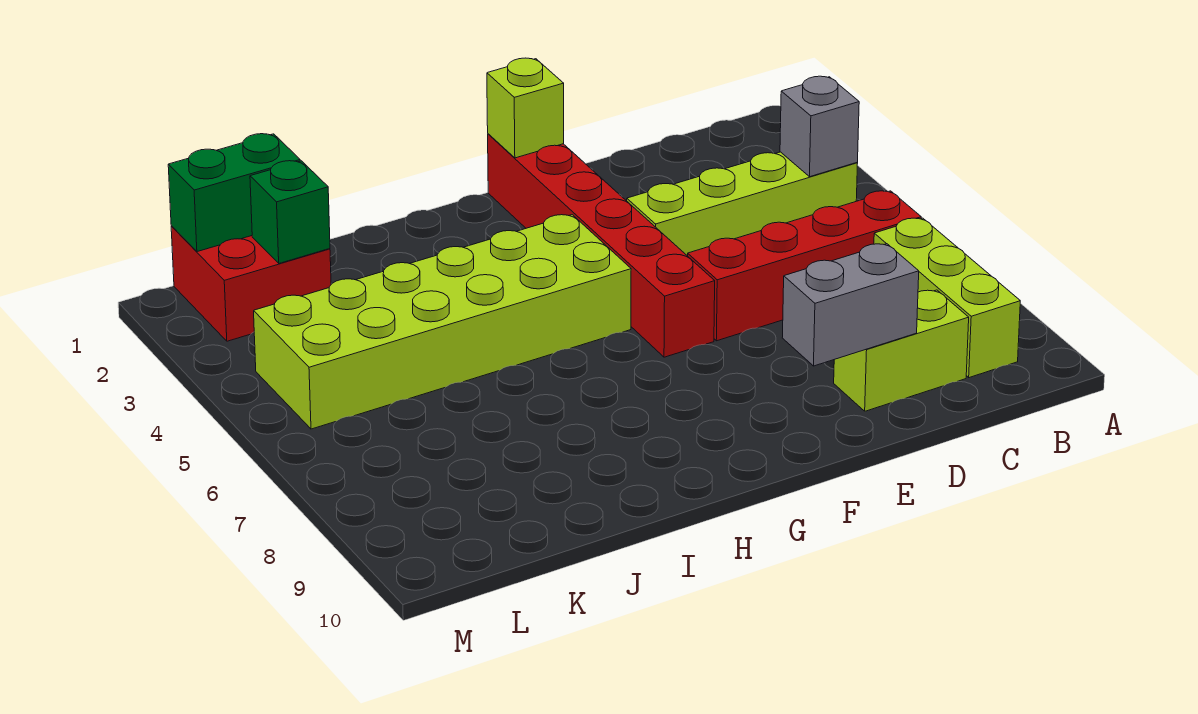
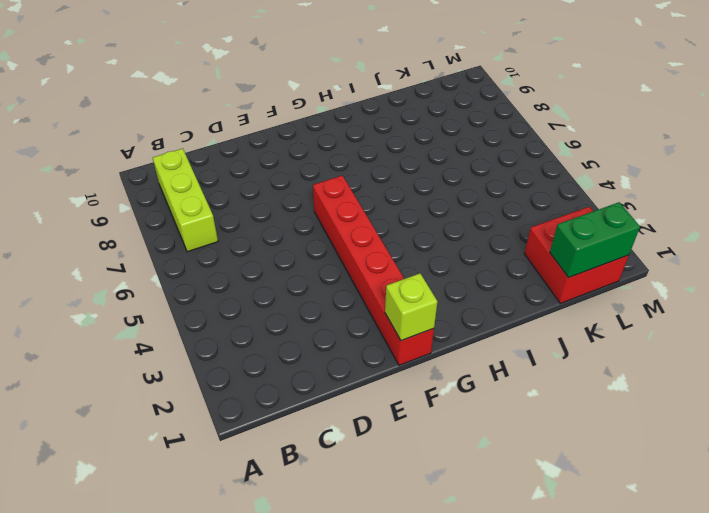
none -> lime 1x4 brick [627,152,858,256]
none -> red 1x4 brick [688,191,921,341]
none -> lime 1x2 brick [834,290,969,411]

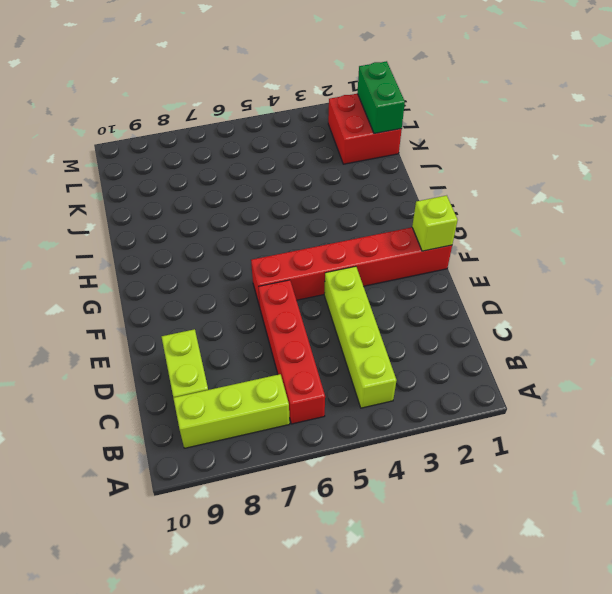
none -> lime 2x6 brick [254,215,631,429]
none -> grey 1x1 brick [780,76,859,177]
none -> grey 1x2 brick [782,244,919,366]

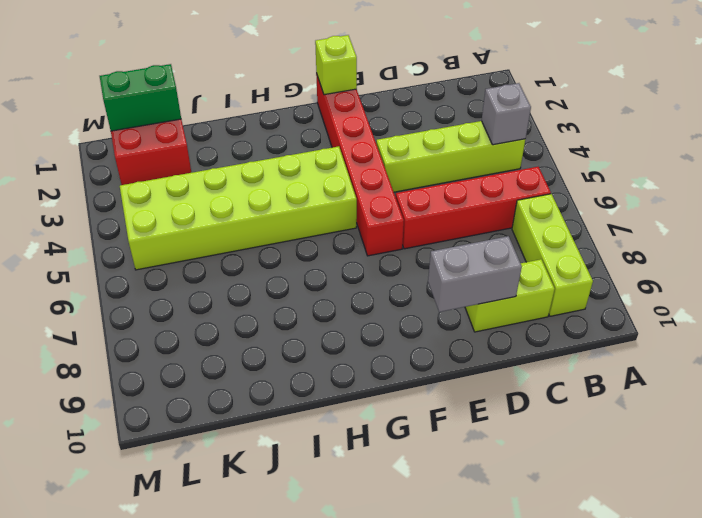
none -> green 1x1 brick [250,161,330,263]

